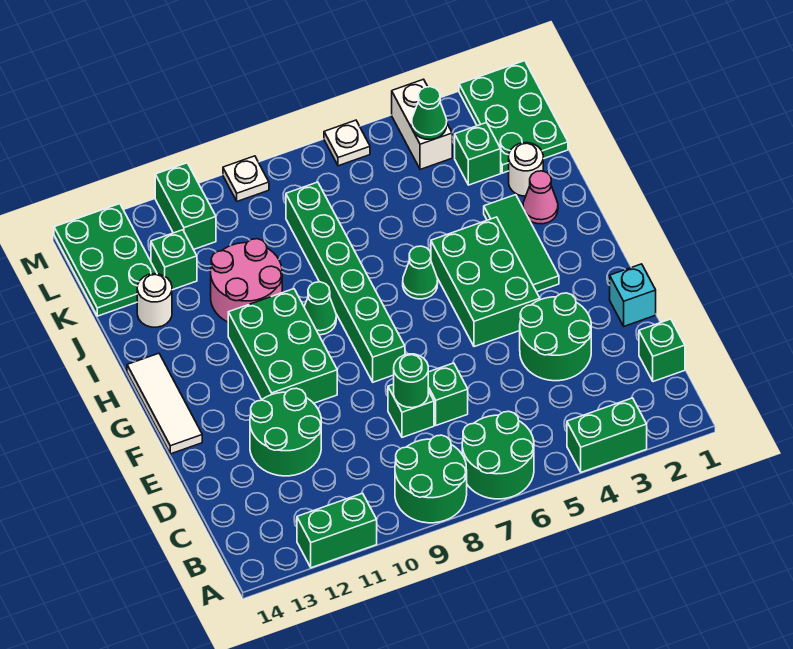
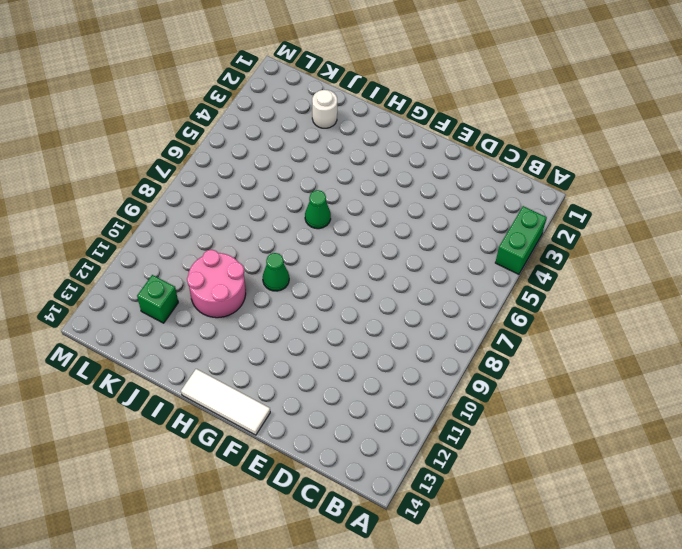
none -> green 2x2 round brick [462,411,534,499]
none -> green 2x2 round brick [395,435,467,523]
none -> green 1x2 brick [297,493,377,568]
none -> green 1x1 brick [639,319,685,382]

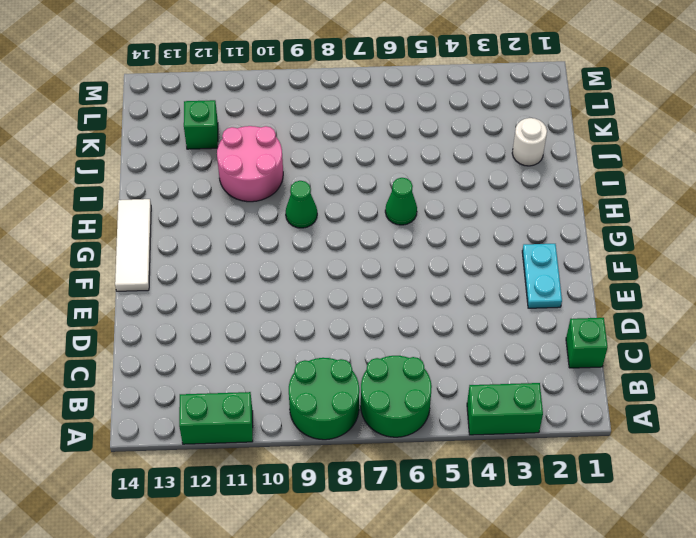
cyan 1x2 plate [522,244,562,308] -> none
none -> green 2x2 round brick [520,293,591,381]
none -> green 1x1 brick [428,363,468,425]
none -> green 1x1 brick [388,384,434,437]
none -> green 2x2 round brick [250,388,321,476]

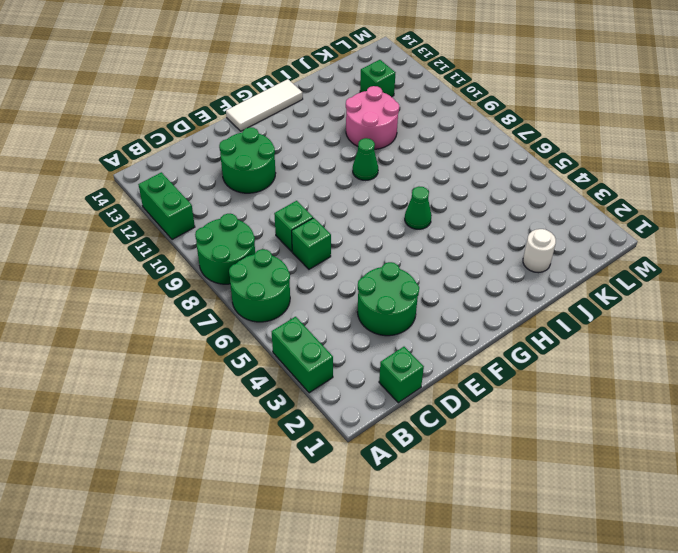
none -> cyan 1x1 brick [610,264,656,326]
none -> green 2x3 brick [431,217,540,347]
none -> green 1x6 brick [286,182,405,382]
none -> green 2x3 brick [228,289,337,403]

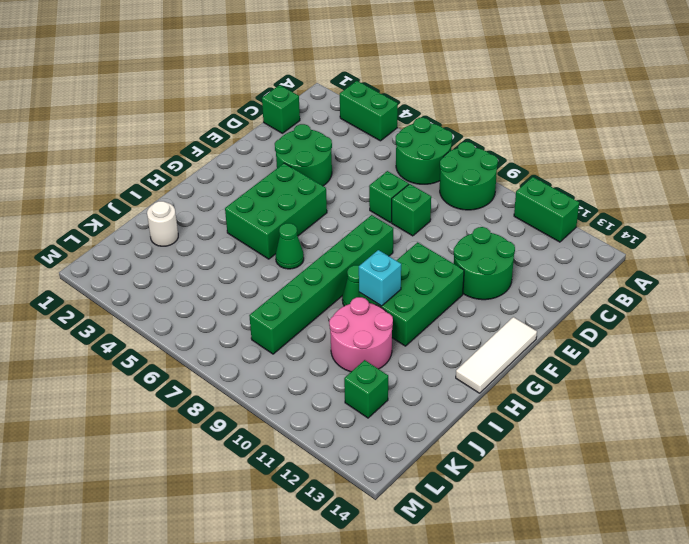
cyan 1x1 brick [359,250,401,306] -> cyan 1x1 brick moved to [610,264,656,326]
none -> green 1x3 tile [484,195,559,292]
none -> pink 1x1 cone [523,171,558,224]
none -> white 1x1 round brick [137,274,172,327]
none -> green 2x3 plate [459,61,568,173]

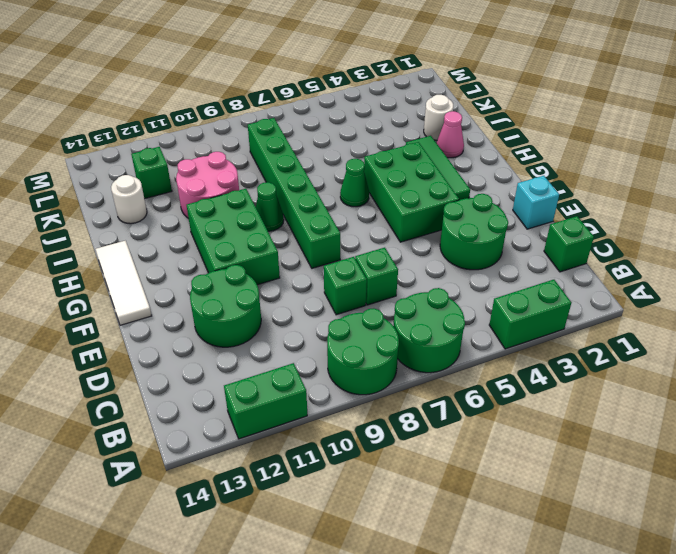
none -> green 2x3 plate [459,61,568,173]
none -> green 1x1 brick [455,123,501,185]
none -> green 2x3 plate [54,204,157,316]
none -> white 1x2 brick [392,79,452,169]

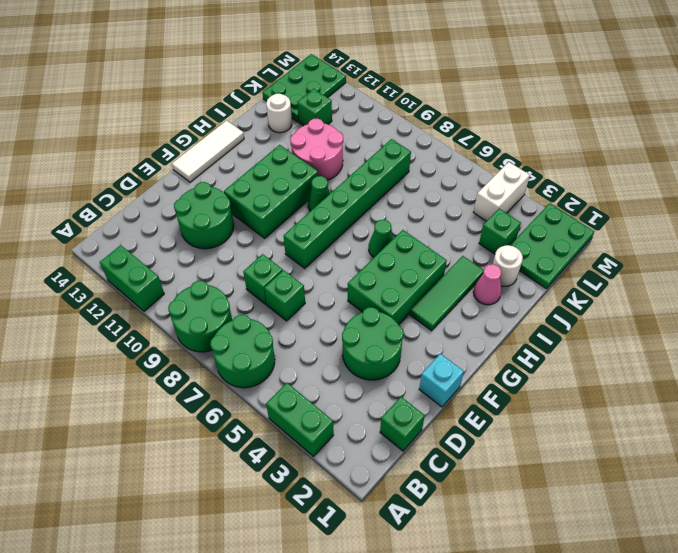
none -> green 1x2 brick [155,163,216,250]
none -> white 1x1 plate [324,120,370,166]
none -> white 1x1 plate [223,156,269,201]
none -> green 1x1 round brick [394,354,428,408]

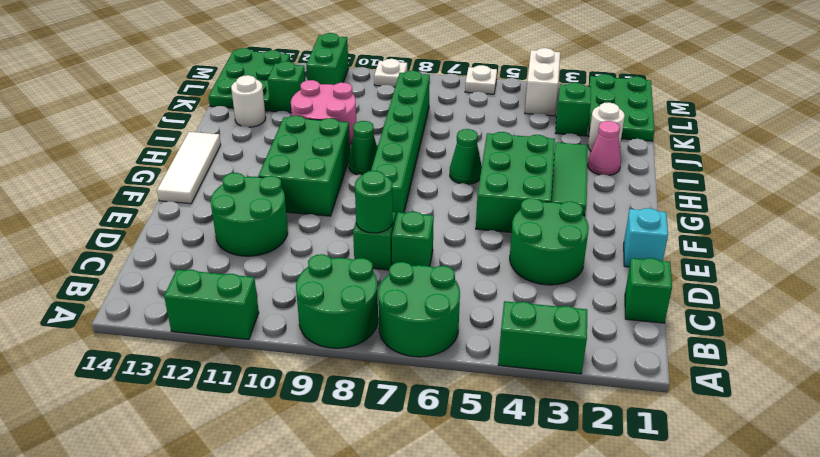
none -> green 1x1 cone [412,87,447,140]

